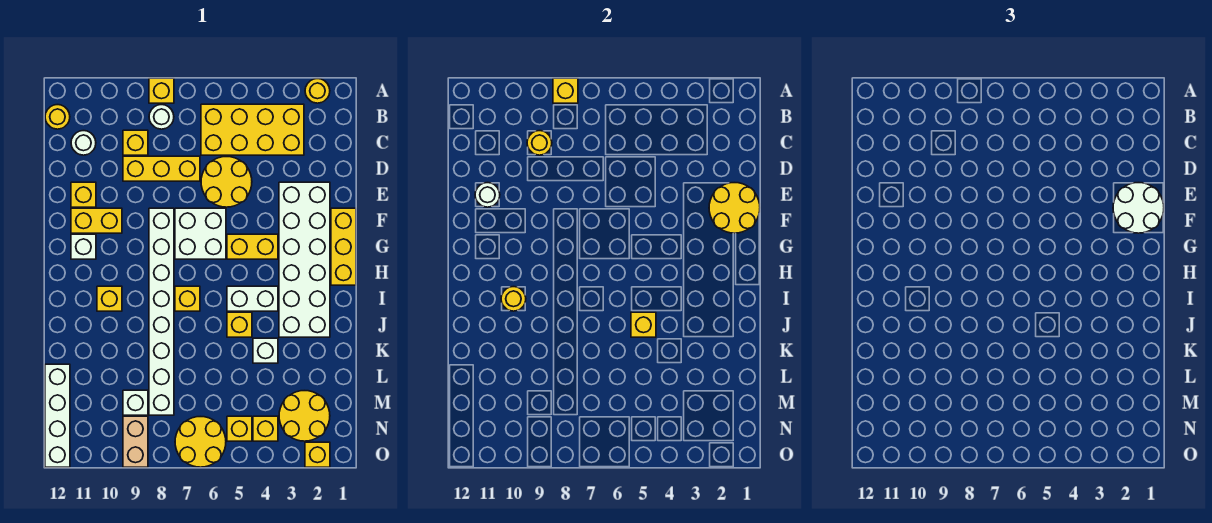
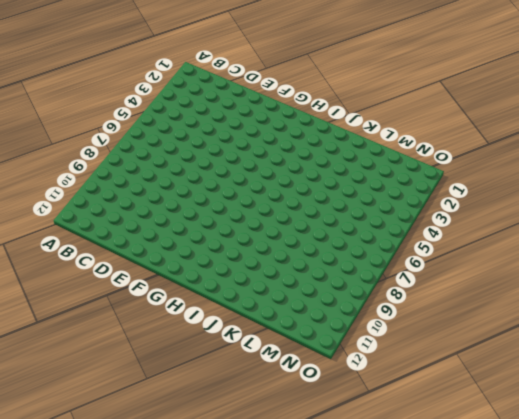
none -> yellow 1x1 round brick [305,79,330,103]
none -> yellow 1x1 brick [149,78,174,103]
none -> yellow 2x4 brick [201,104,304,155]
none -> white 1x1 round brick [149,105,174,129]

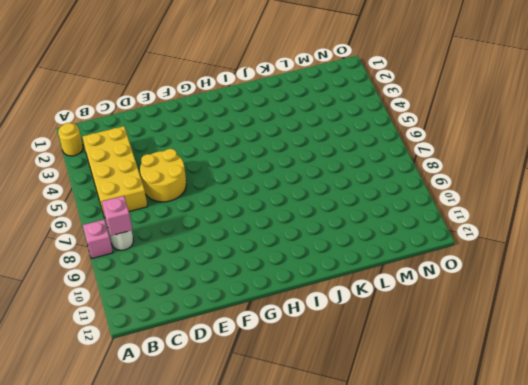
pink 1x1 brick [83,220,113,259] -> yellow 1x1 brick [149,78,174,103]
pink 1x1 brick [102,196,132,236] -> none
none -> yellow 1x1 round brick [45,105,70,129]
none -> yellow 1x1 brick [123,130,148,155]
none -> white 1x1 round brick [71,131,96,155]
none -> yellow 1x3 brick [123,156,200,181]

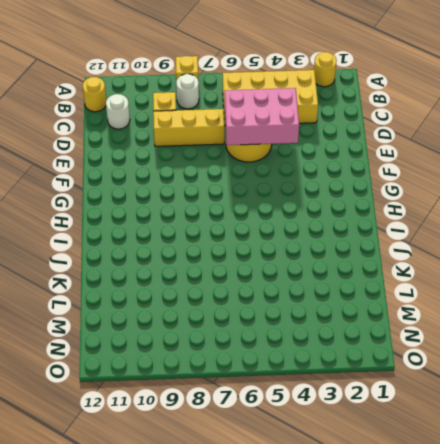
pink 2x3 brick [225,88,299,145] -> none
none -> white 2x6 brick [279,182,330,337]
none -> yellow 1x1 brick [71,182,96,207]
none -> yellow 1x3 brick [331,208,356,285]
none -> white 2x2 brick [175,208,226,259]

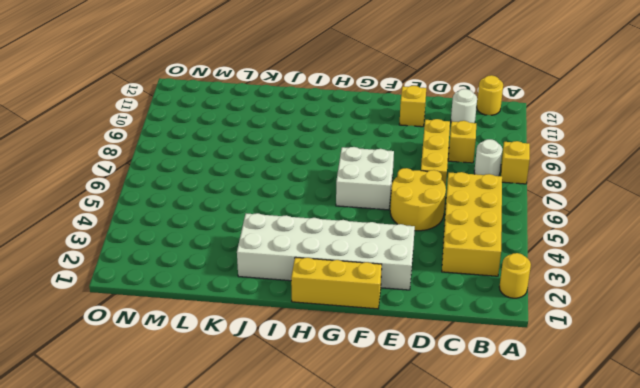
none -> white 1x8 brick [149,208,174,415]
none -> yellow 1x2 brick [71,208,122,233]
none -> yellow 1x2 brick [227,234,278,259]
none -> white 1x1 brick [71,234,96,259]

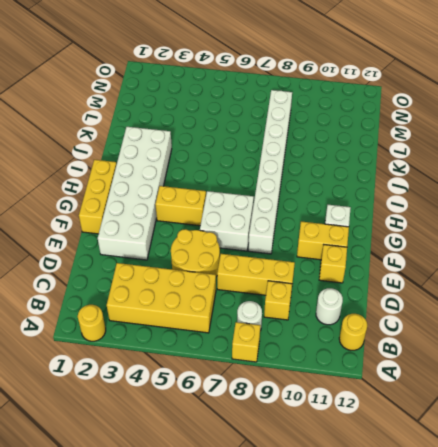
none -> white 1x2 brick [227,286,278,311]
none -> yellow 1x1 brick [175,286,200,311]
none -> yellow 1x1 brick [97,286,122,311]
none -> yellow 1x1 brick [227,312,252,337]

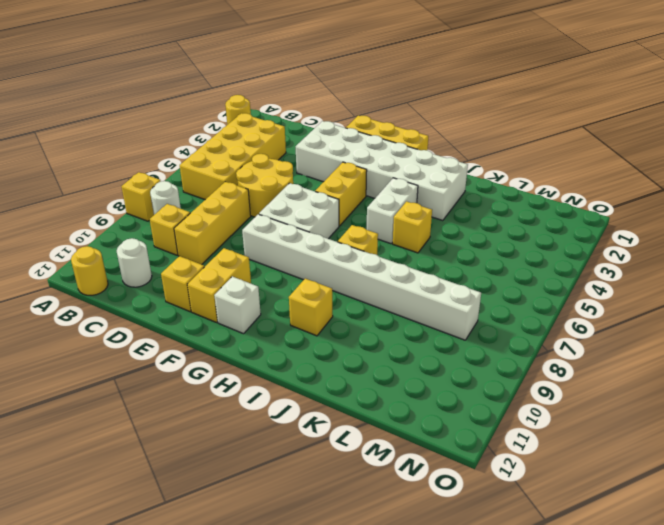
none -> white 1x1 brick [253,338,278,363]
none -> white 1x4 brick [45,364,70,467]
none -> yellow 2x2 round brick [279,391,330,441]
none -> white 1x1 brick [123,390,148,415]

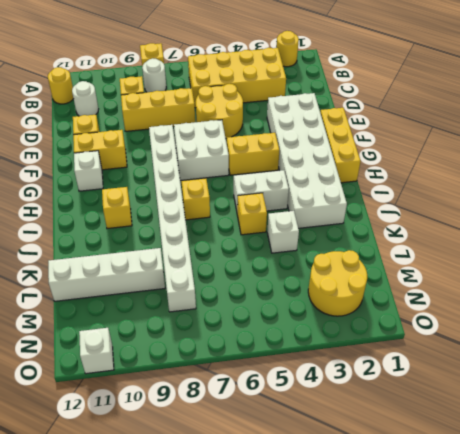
white 1x4 brick [48,248,165,301] -> white 1x4 brick turned to [45,364,70,467]
white 1x1 brick [79,328,114,374] -> white 1x1 brick moved to [123,390,148,415]
none -> yellow 1x1 brick [253,416,278,441]
none -> yellow 1x1 brick [227,416,252,441]
none -> yellow 2x2 round brick [175,417,226,467]
none -> tan 1x2 brick [123,416,148,467]

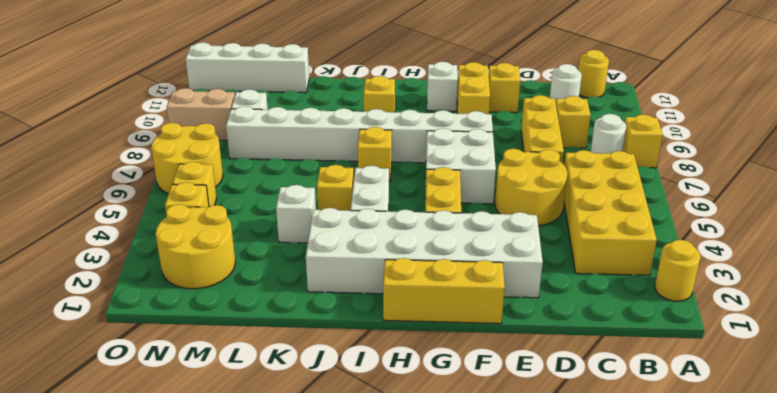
none -> yellow 1x1 brick [305,442,330,467]
none -> yellow 1x1 brick [553,78,578,103]
none -> yellow 1x1 round brick [527,131,552,155]
none -> yellow 2x2 round brick [709,183,760,233]

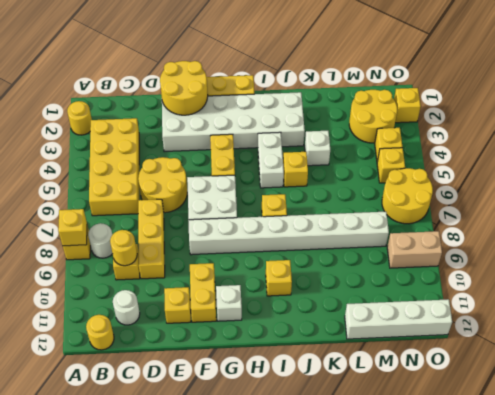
none -> white 1x1 brick [123,390,148,415]
none -> white 1x1 round brick [475,183,500,207]
none -> yellow 1x1 round brick [501,287,526,311]
none -> yellow 1x1 brick [631,312,656,337]

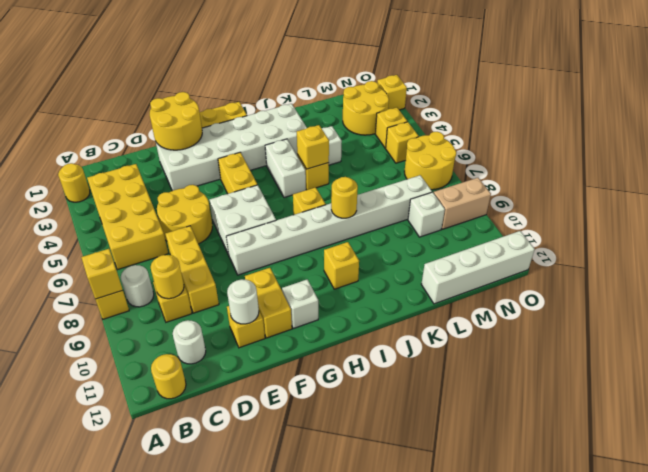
yellow 1x1 round brick [331,177,358,218] -> yellow 1x1 round brick moved to [501,287,526,311]
none -> white 2x2 round brick [1113,183,1164,233]

